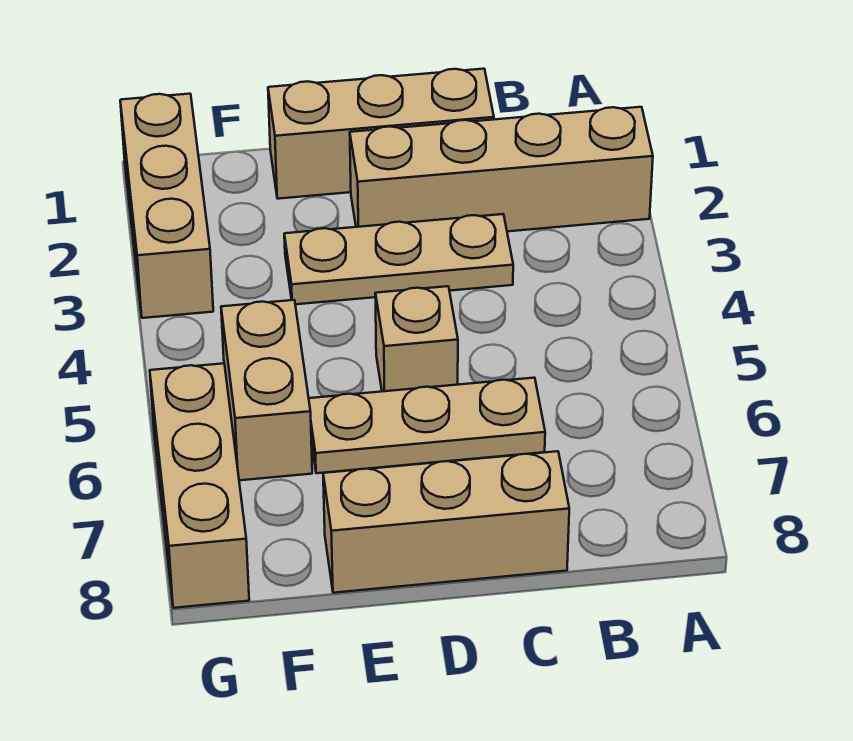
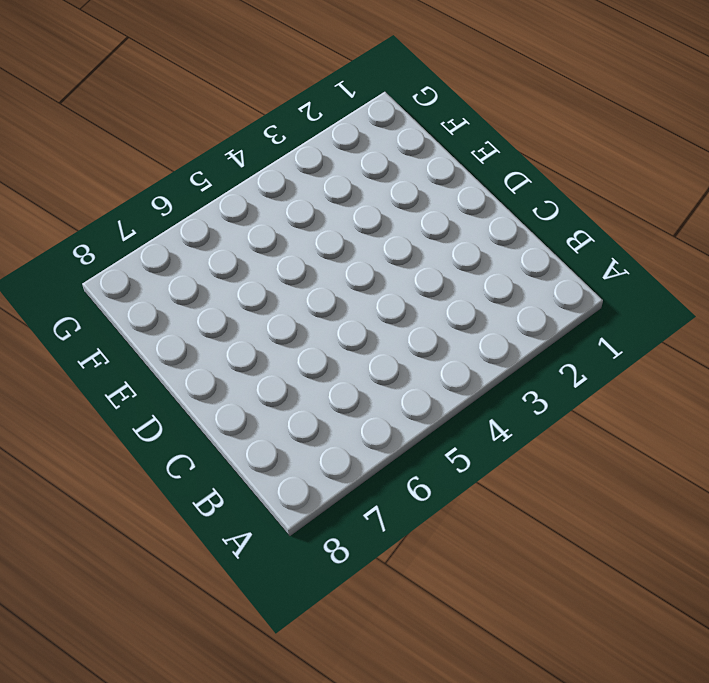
none -> tan 1x4 brick [350,107,653,231]
none -> tan 1x3 brick [268,69,494,199]

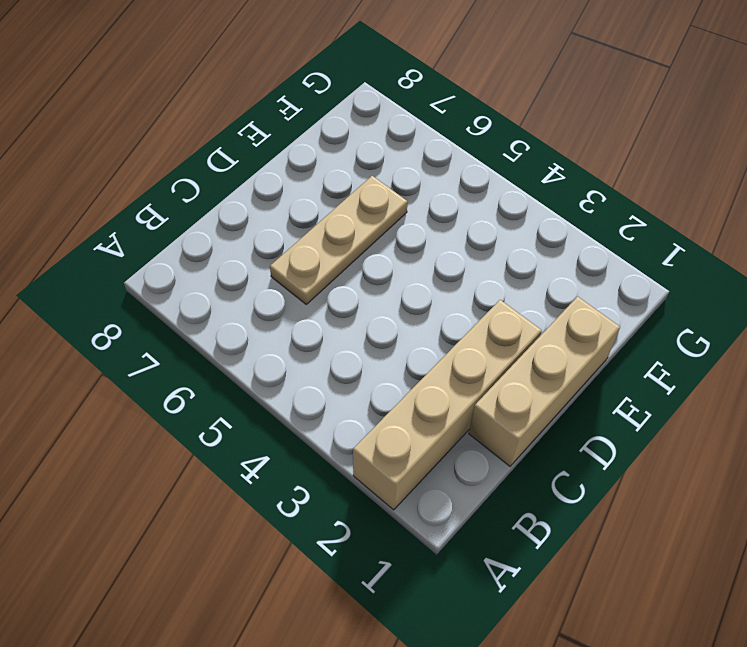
none -> tan 1x3 plate [284,214,513,304]
none -> tan 1x3 brick [323,451,569,593]

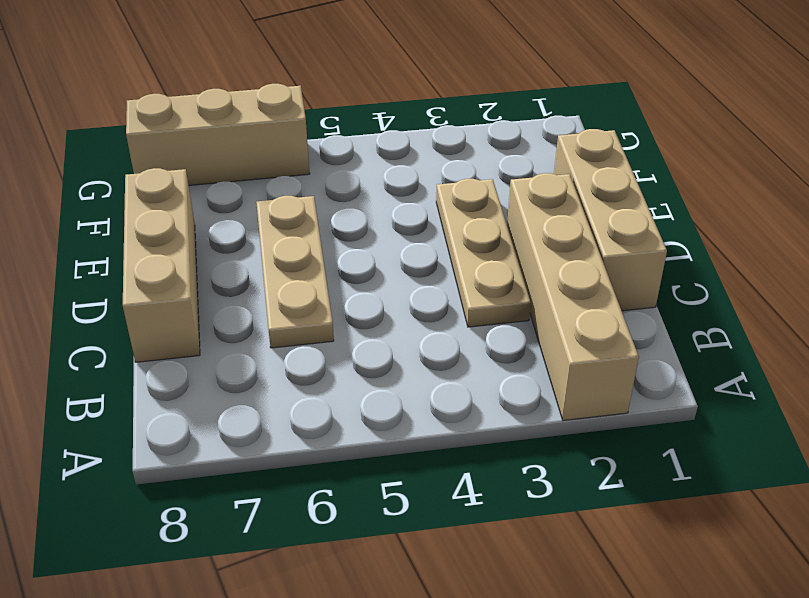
none -> tan 1x1 brick [375,286,458,391]
none -> tan 1x2 brick [221,300,312,480]

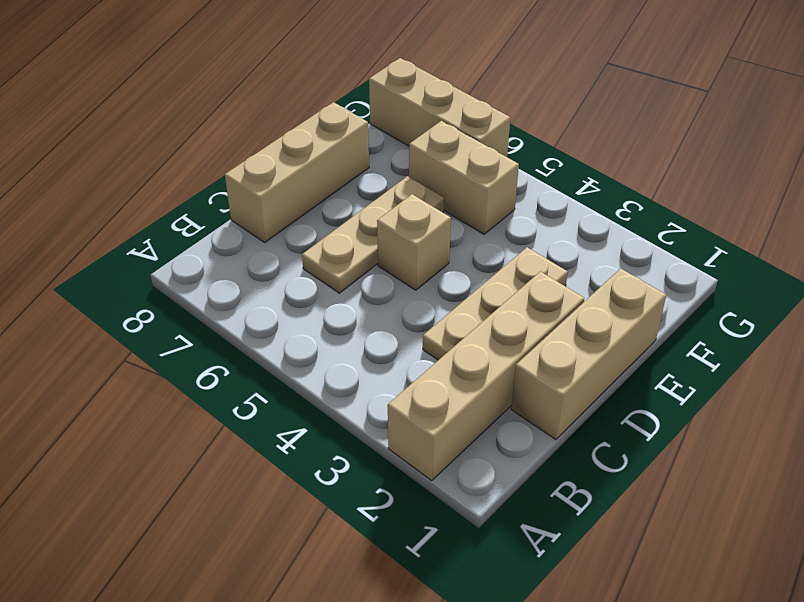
none -> tan 1x3 brick [120,94,213,318]

